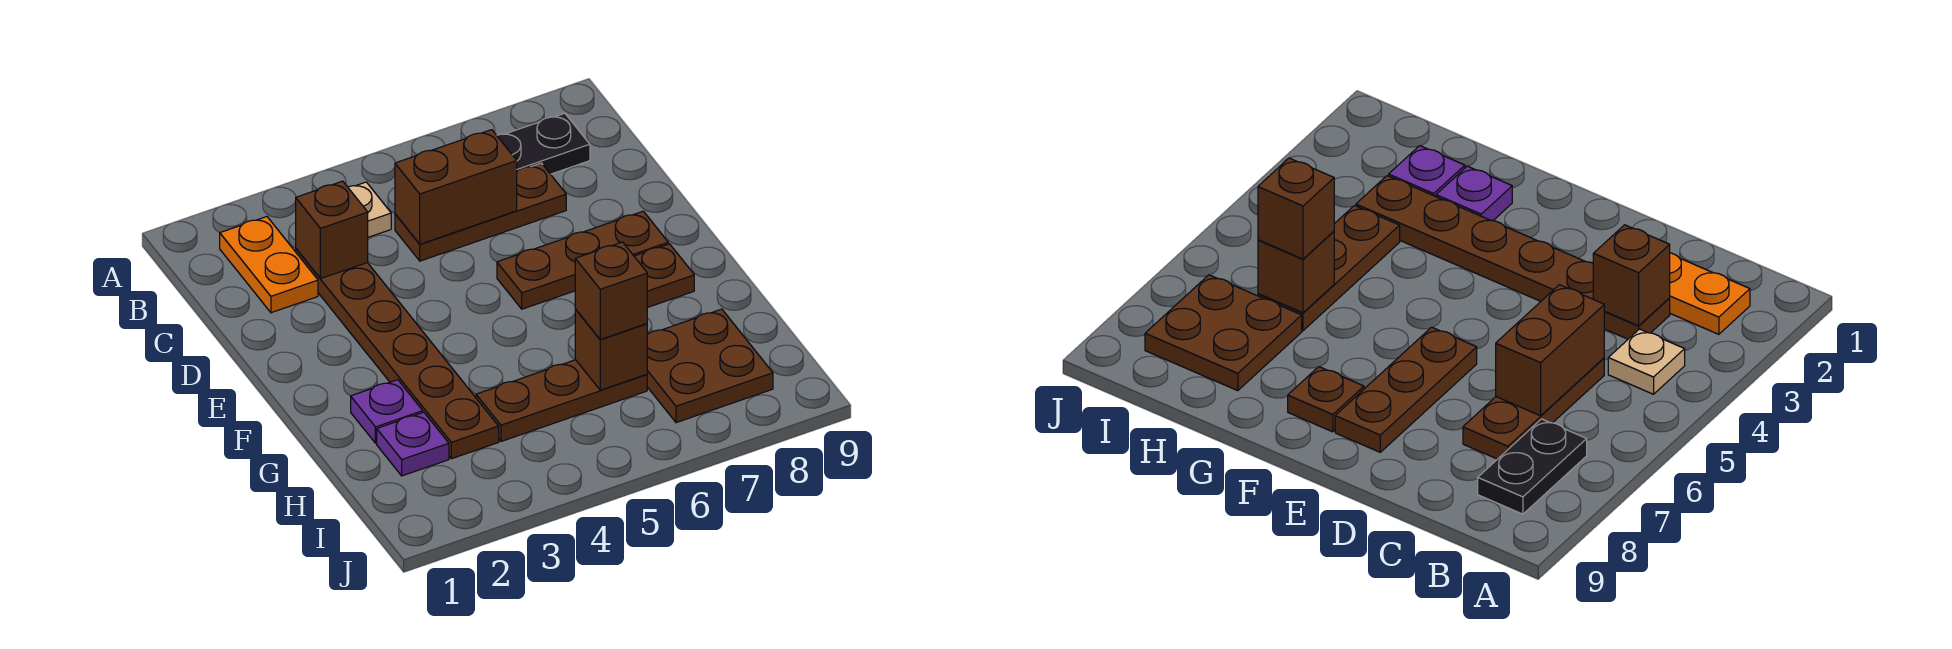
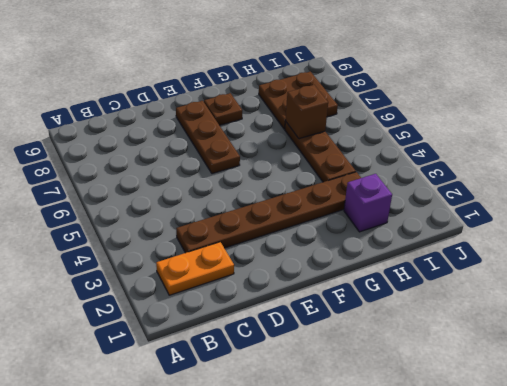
purple 1x1 brick [344,174,392,232] -> purple 1x1 plate [377,412,449,476]
none -> tan 1x1 plate [348,182,391,237]
none -> black 1x2 plate [497,113,590,174]
none -> brown 1x3 plate [395,163,566,261]

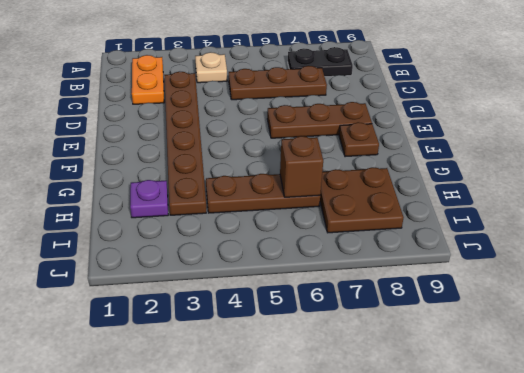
none -> purple 1x1 plate [351,380,423,443]
none -> brown 1x1 brick [296,181,368,279]
none -> brown 1x2 brick [395,130,517,244]

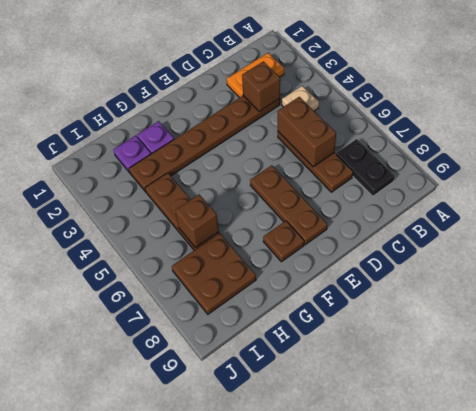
none -> brown 1x1 brick [575,242,647,339]

